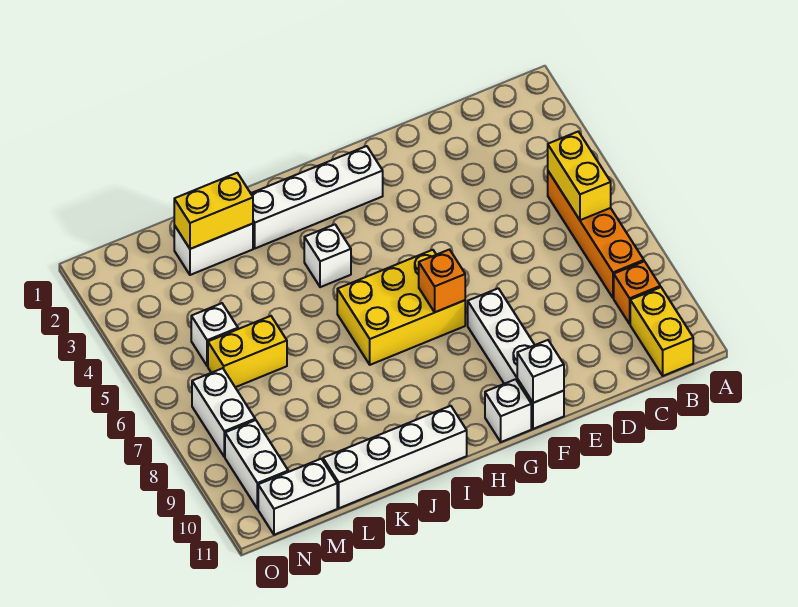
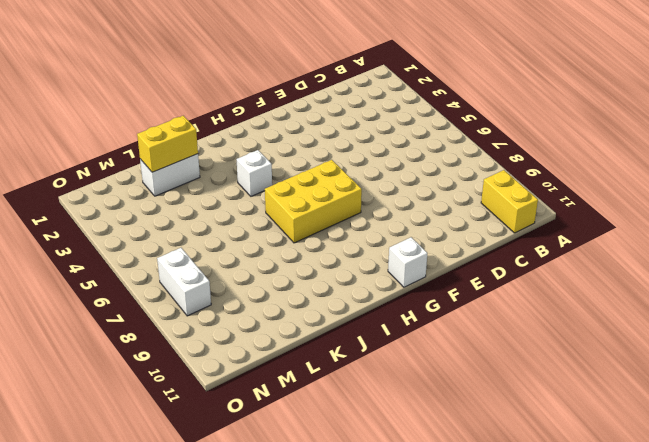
none -> orange 1x4 brick [548,171,644,298]
none -> orange 1x1 brick [614,261,660,324]
none -> white 1x4 brick [468,288,564,429]

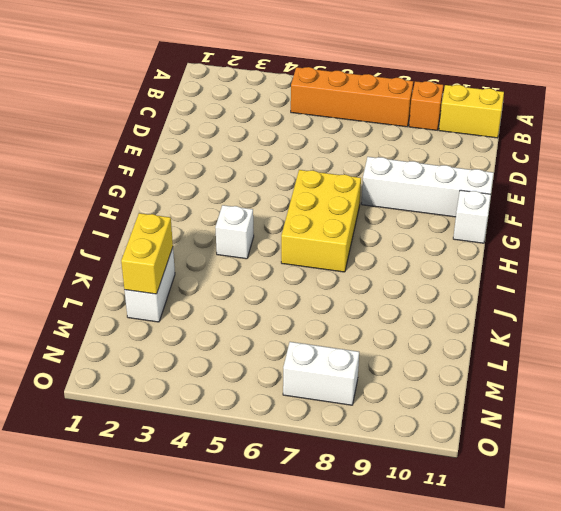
none -> white 1x4 brick [251,146,383,248]
none -> white 1x4 brick [323,406,467,508]
none -> yellow 1x2 brick [208,316,287,387]

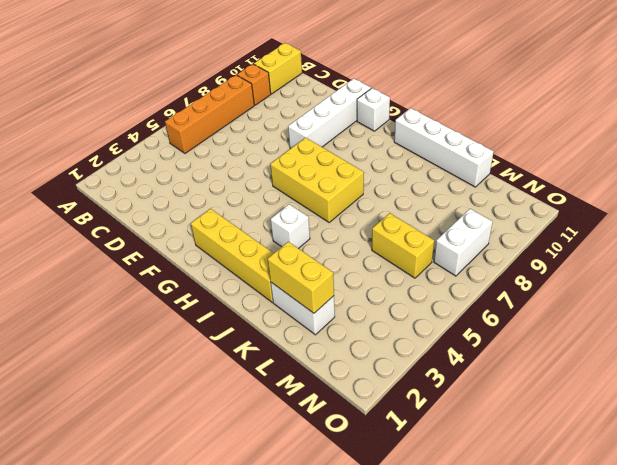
yellow 1x4 brick [191,208,274,302] -> white 1x4 brick [251,146,383,248]
none -> white 1x1 brick [191,303,238,366]
none -> white 1x2 brick [258,459,337,535]
none -> white 1x2 brick [225,420,288,509]

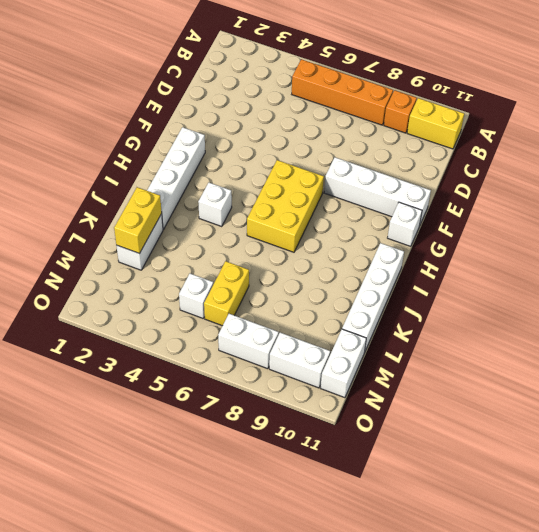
none -> yellow 1x2 brick [548,132,611,220]
none -> white 1x1 brick [517,340,564,403]
none -> orange 1x1 brick [419,250,465,312]

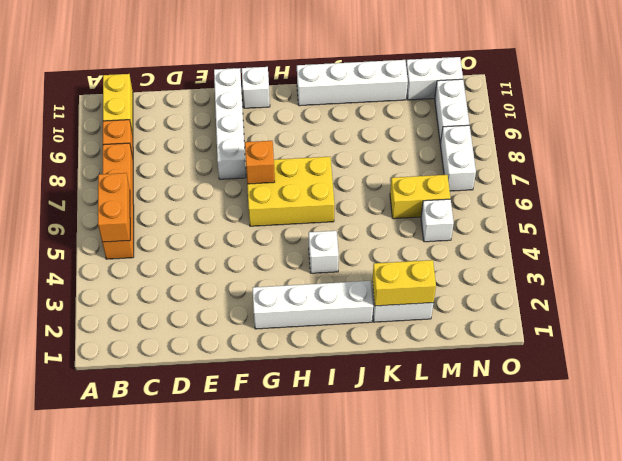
orange 1x2 brick [98,173,130,242] -> yellow 1x2 brick [548,132,611,220]
none -> white 1x1 brick [517,340,564,403]

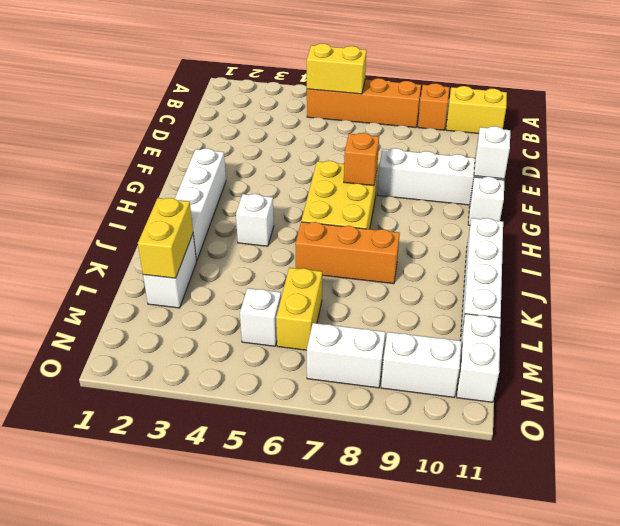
orange 1x3 brick [295,222,400,284] -> none

